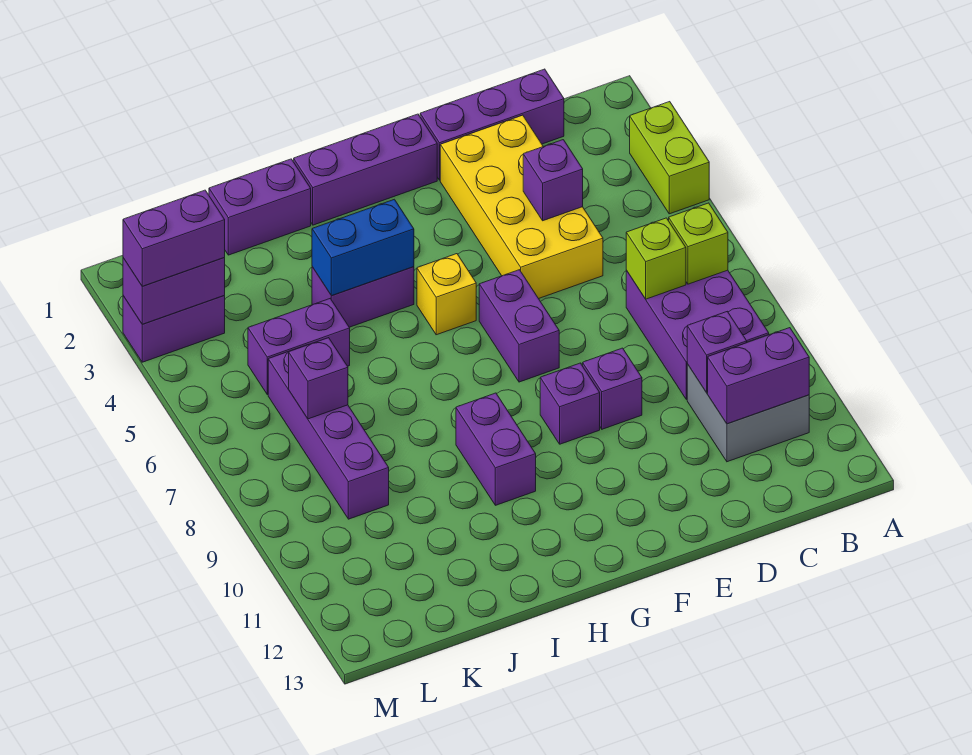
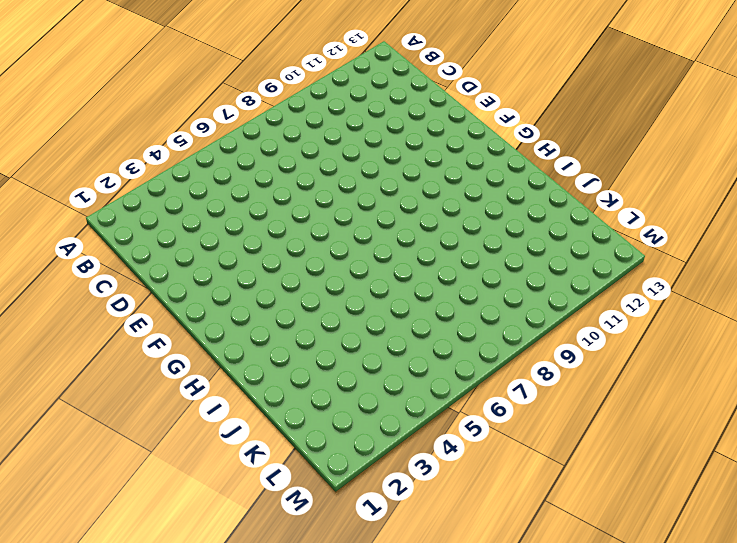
none -> lime 1x2 brick [630,102,709,214]
none -> purple 2x3 brick [626,270,769,399]
none -> grey 2x2 brick [687,336,809,462]

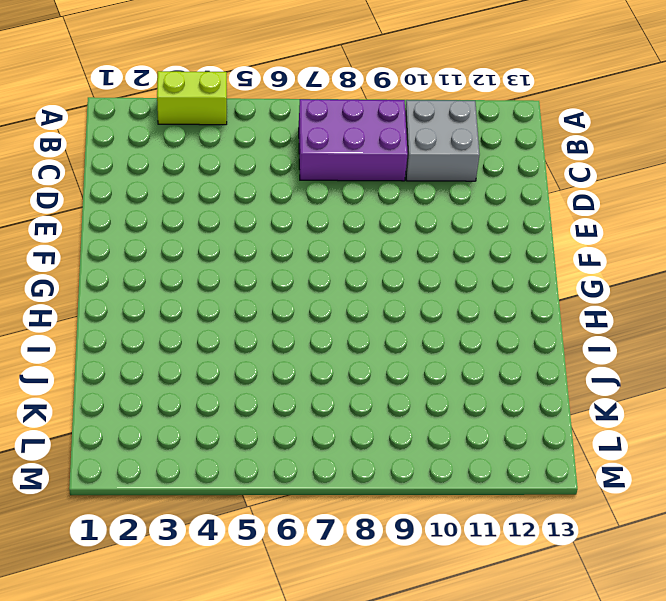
none -> purple 1x3 brick [420,69,564,180]
none -> yellow 2x4 brick [440,115,603,299]
none -> purple 1x1 brick [583,348,642,429]

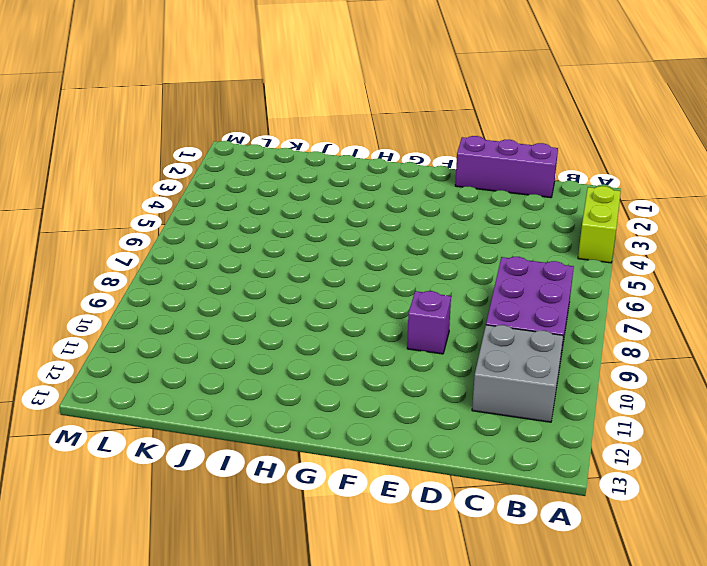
none -> yellow 2x4 brick [440,115,603,299]
none -> purple 1x3 brick [294,114,437,225]
none -> purple 1x2 brick [479,270,559,382]

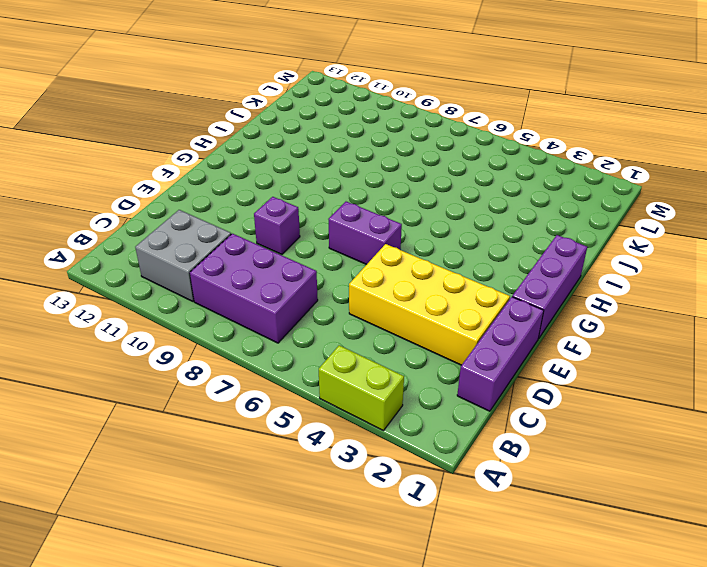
none -> purple 1x1 brick [540,363,600,444]
none -> yellow 1x1 brick [417,254,476,335]
none -> purple 1x2 brick [312,267,414,327]

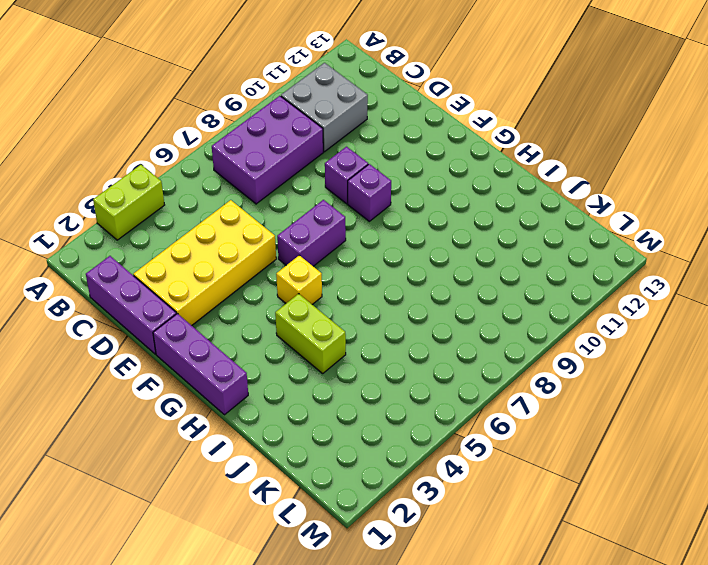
lime 1x2 brick [275,294,346,373] -> purple 1x2 brick [312,267,414,327]
none -> purple 1x2 brick [456,393,536,505]
none -> purple 1x2 brick [209,159,311,255]
none -> purple 1x2 brick [248,299,350,395]

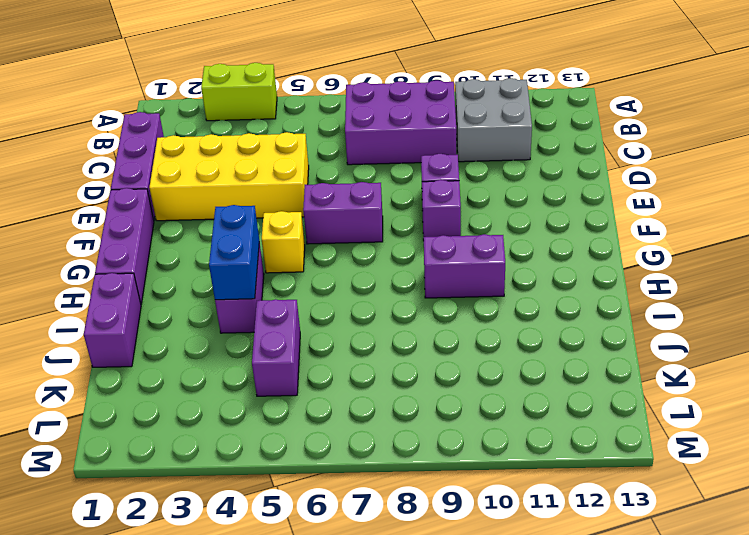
none -> purple 1x4 brick [268,345,389,519]
none -> purple 1x2 brick [123,296,225,362]
none -> lime 1x1 brick [669,203,728,284]

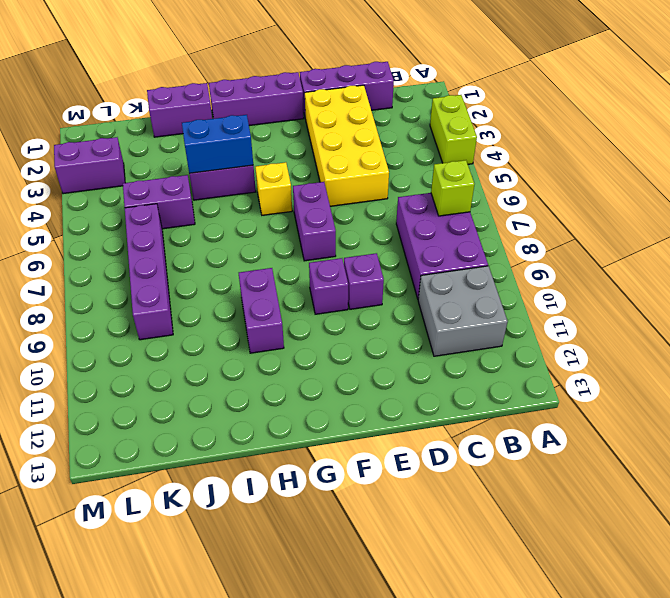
none -> purple 1x2 brick [708,328,809,424]
none -> lime 1x1 brick [626,218,686,299]
none -> purple 1x1 brick [687,312,747,393]

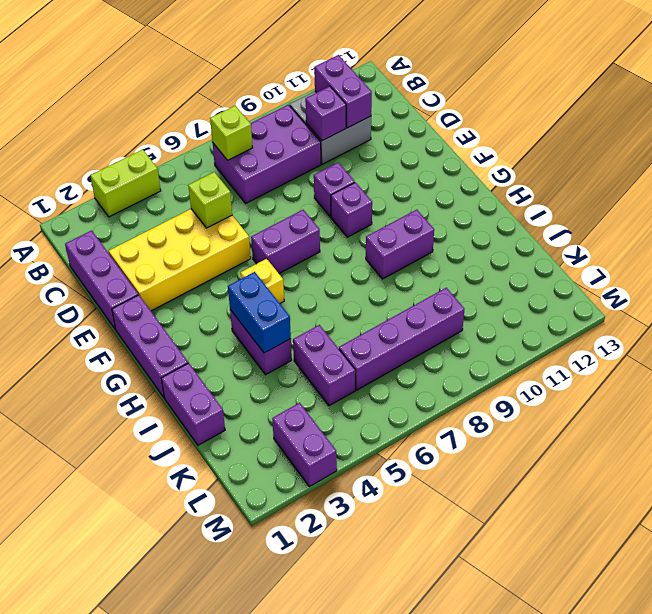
lime 1x1 brick [188,172,232,228] -> lime 1x1 brick moved to [626,218,686,299]
none -> purple 1x1 brick [523,140,583,221]
none -> purple 1x1 brick [289,338,348,419]
none -> purple 1x2 brick [123,257,225,324]

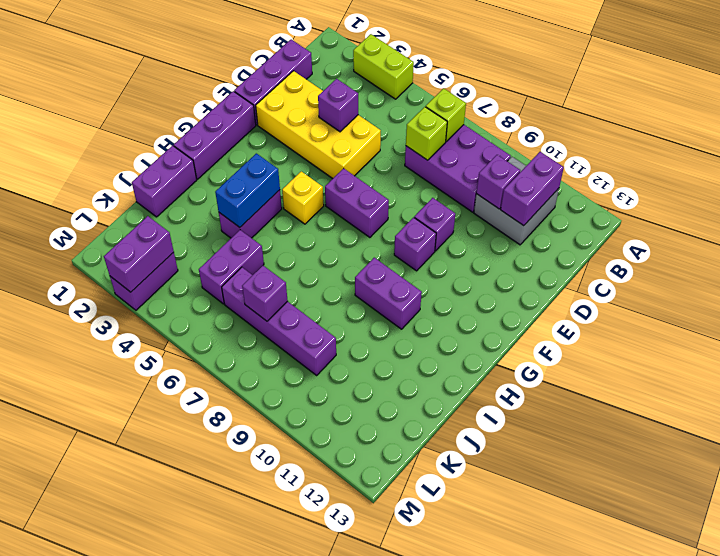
none -> purple 1x2 brick [123,190,225,286]

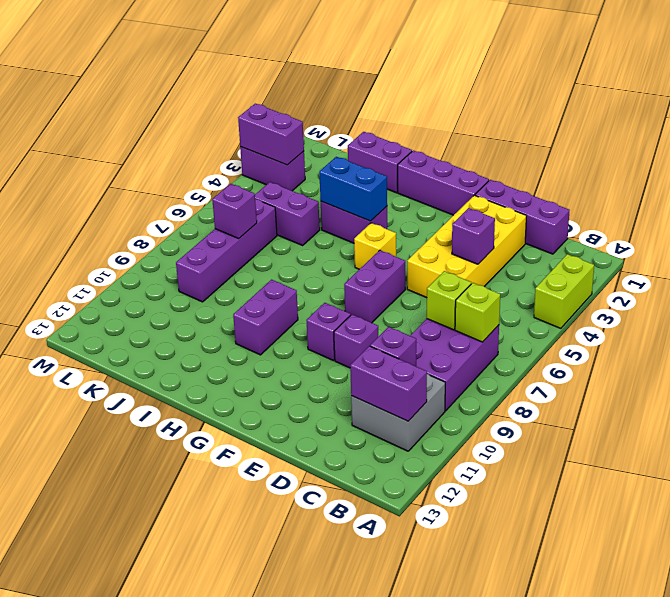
none -> purple 1x2 brick [123,190,225,286]

